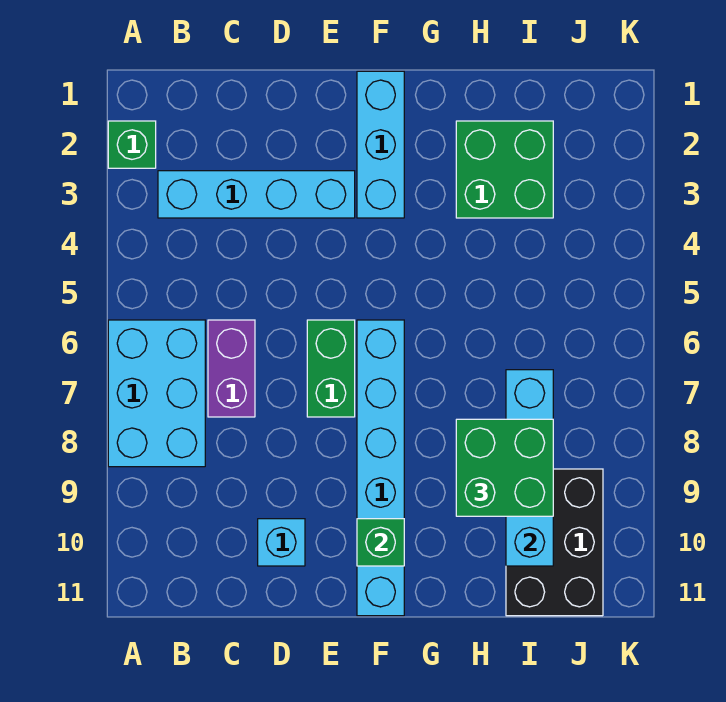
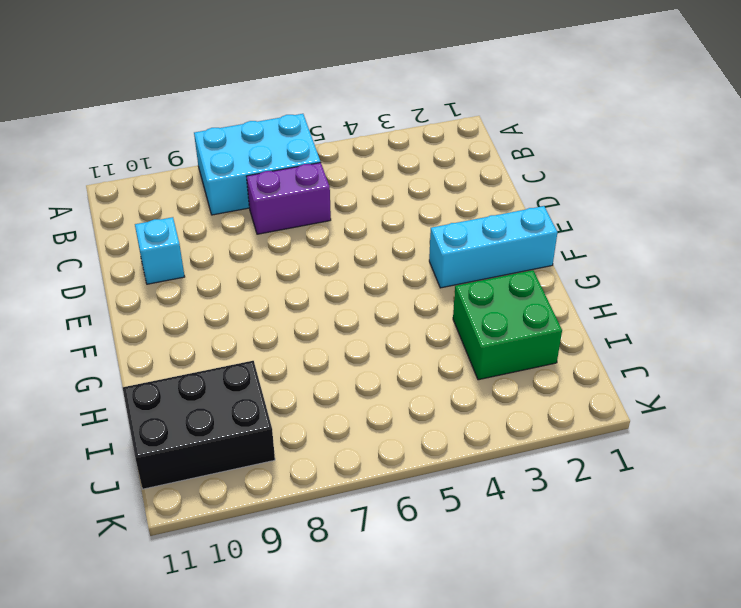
none -> green 1x1 brick [108,121,156,168]
none -> cyan 1x4 brick [158,171,355,218]
none -> green 1x2 brick [307,320,355,417]

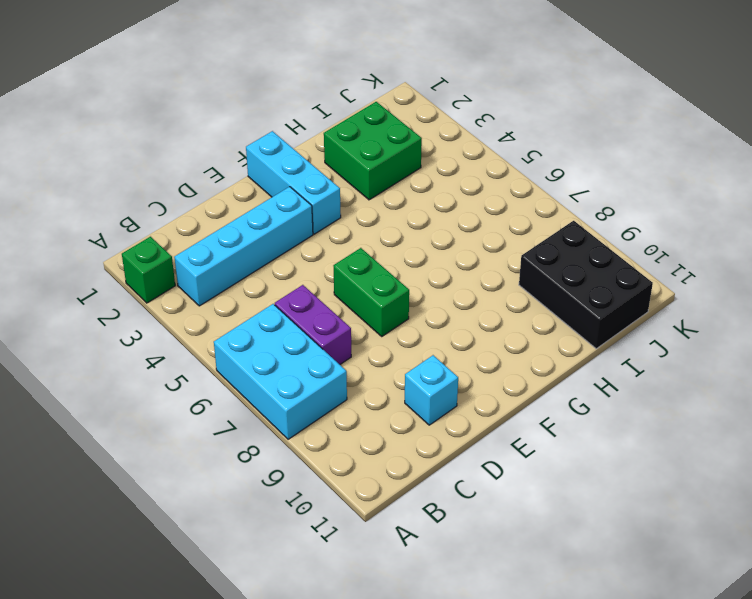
none -> cyan 1x6 brick [357,320,404,616]
none -> green 1x1 brick [357,519,404,566]
none -> cyan 1x4 brick [506,370,553,566]

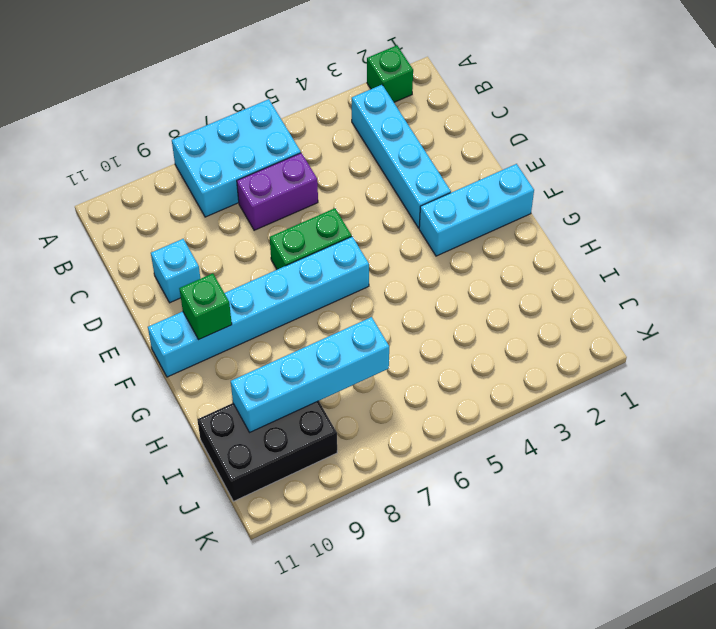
none -> green 2x2 brick [456,121,553,218]
none -> green 2x2 brick [456,419,553,516]

